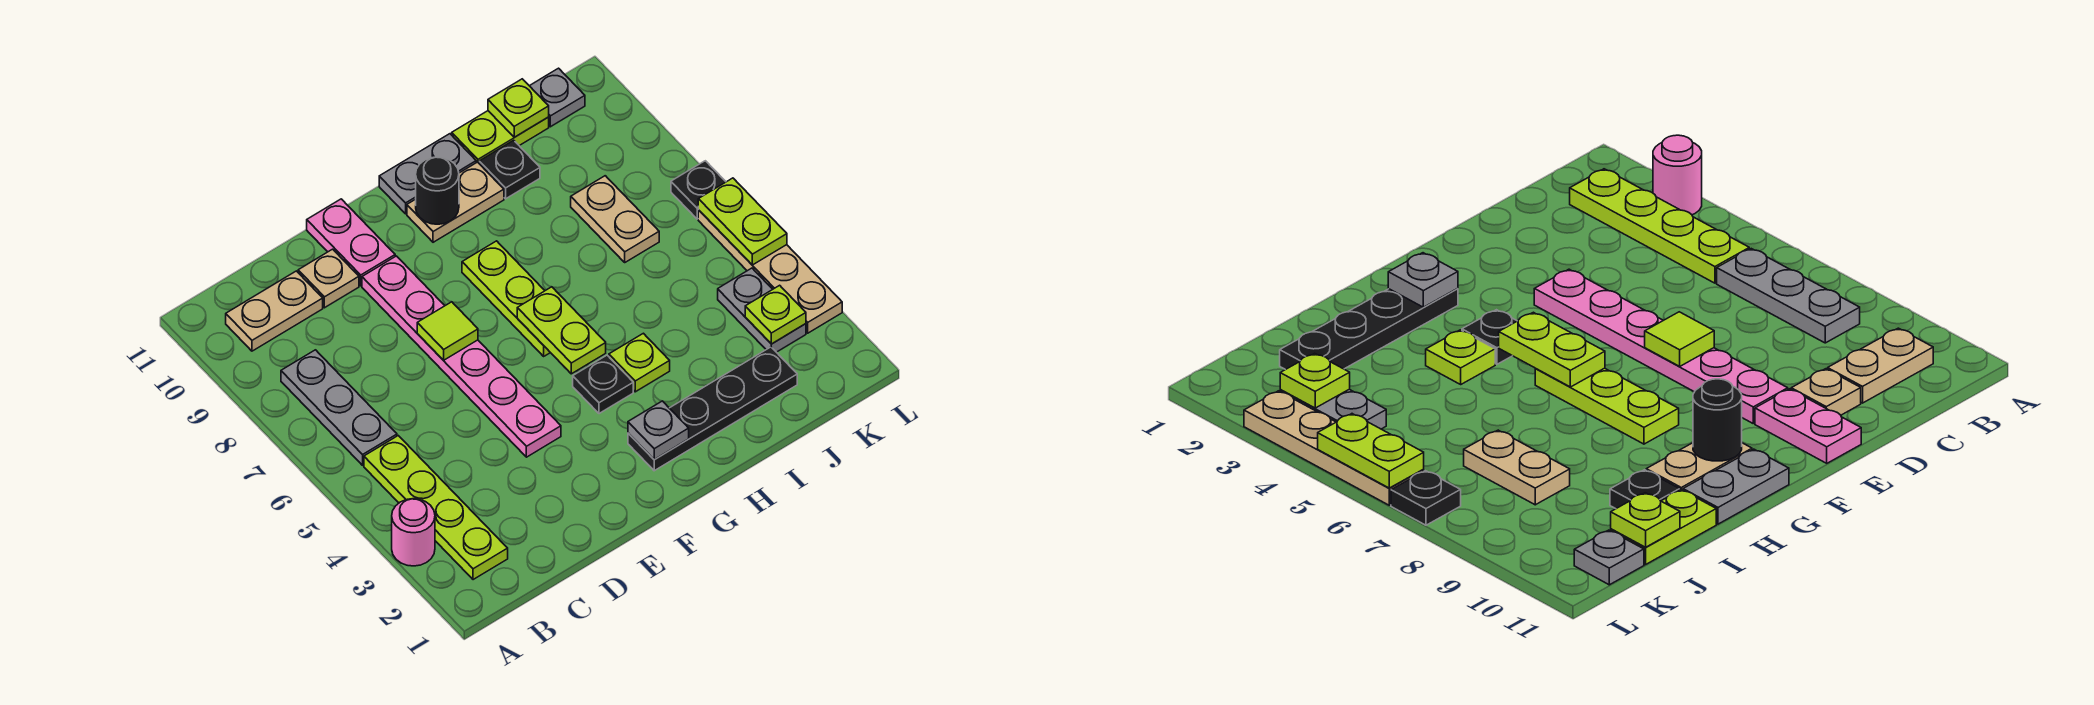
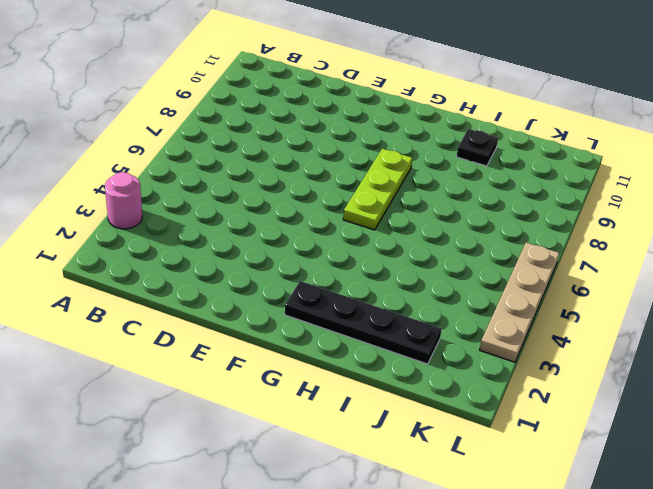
none -> lime 1x4 plate [364,436,508,580]
none -> grey 1x3 plate [281,350,397,465]
none -> tan 1x2 plate [226,271,323,351]

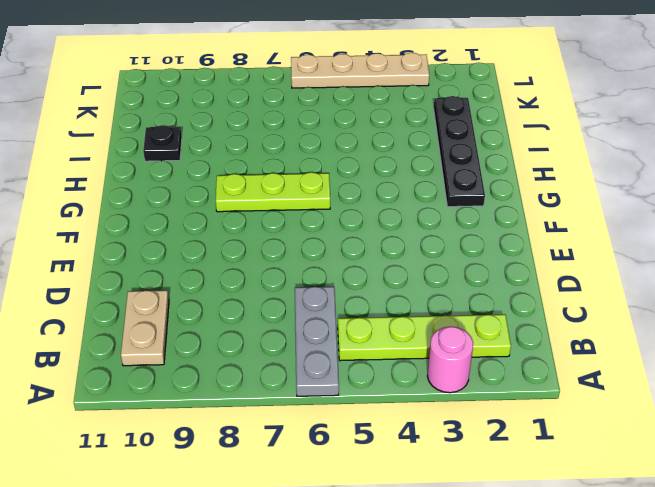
grey 1x3 plate [295,287,339,396] -> grey 1x3 plate turned to [281,350,397,465]
none -> tan 1x1 plate [298,249,359,308]
none -> pink 1x6 plate [362,256,561,457]
none -> pink 1x2 plate [307,199,395,286]

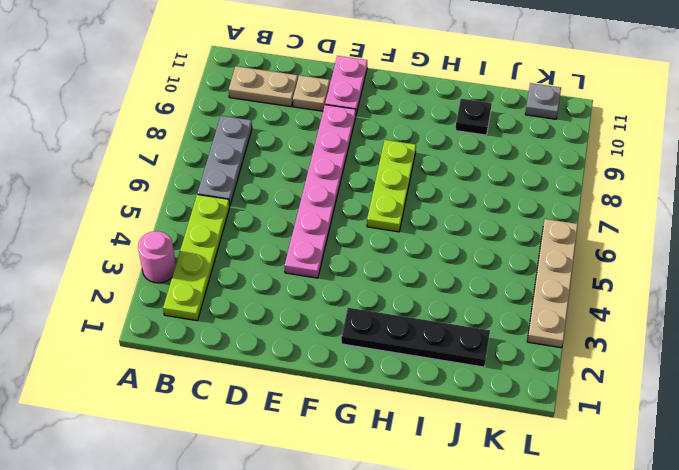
none -> black 1x1 plate [573,355,633,414]
none -> tan 1x2 plate [407,162,504,242]
none -> grey 1x2 plate [379,134,476,214]

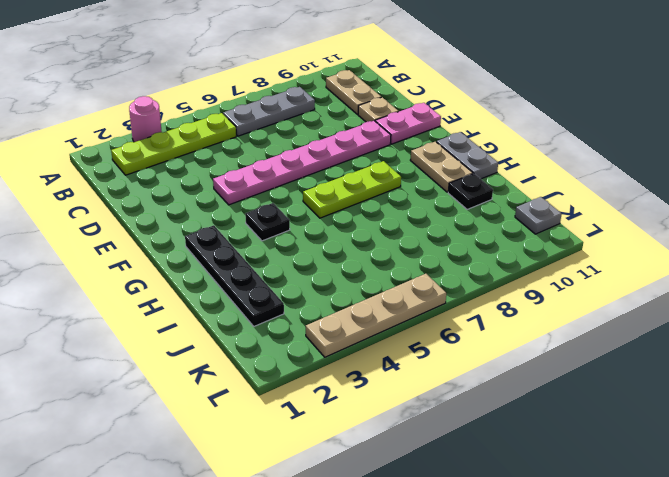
none -> lime 1x1 plate [609,333,670,392]
none -> lime 1x2 plate [452,111,549,163]
none -> tan 1x2 plate [571,176,659,262]

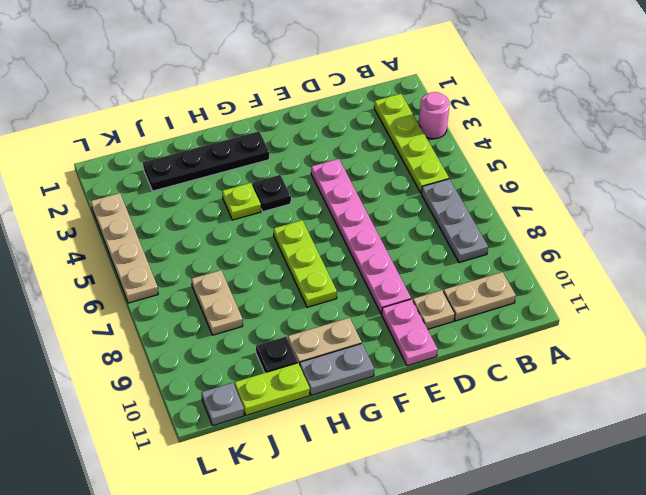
none -> grey 1x2 plate [718,268,806,352]
none -> black 1x1 plate [671,161,726,219]
none -> lime 1x1 tile [417,302,478,360]

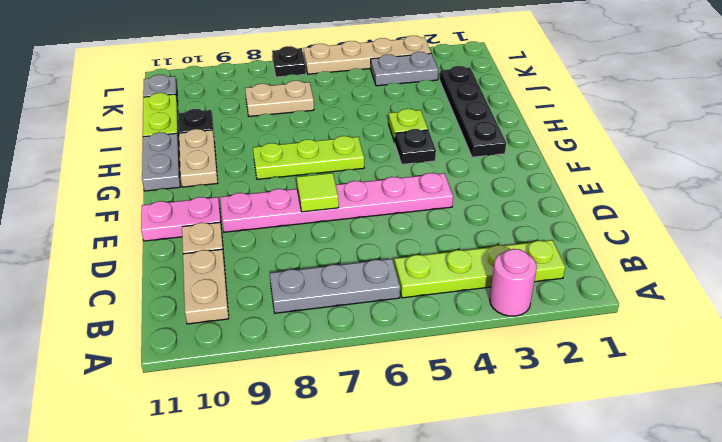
none -> grey 1x1 plate [628,401,689,460]
none -> lime 1x2 plate [517,287,606,374]
none -> black 1x1 round brick [416,157,459,224]

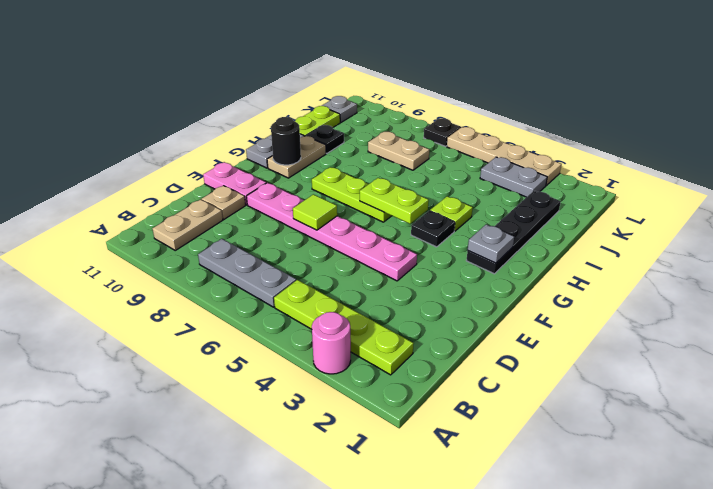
none -> lime 1x1 plate [488,79,549,137]
none -> lime 1x1 plate [745,285,806,344]
none -> lime 1x2 plate [698,178,787,265]

